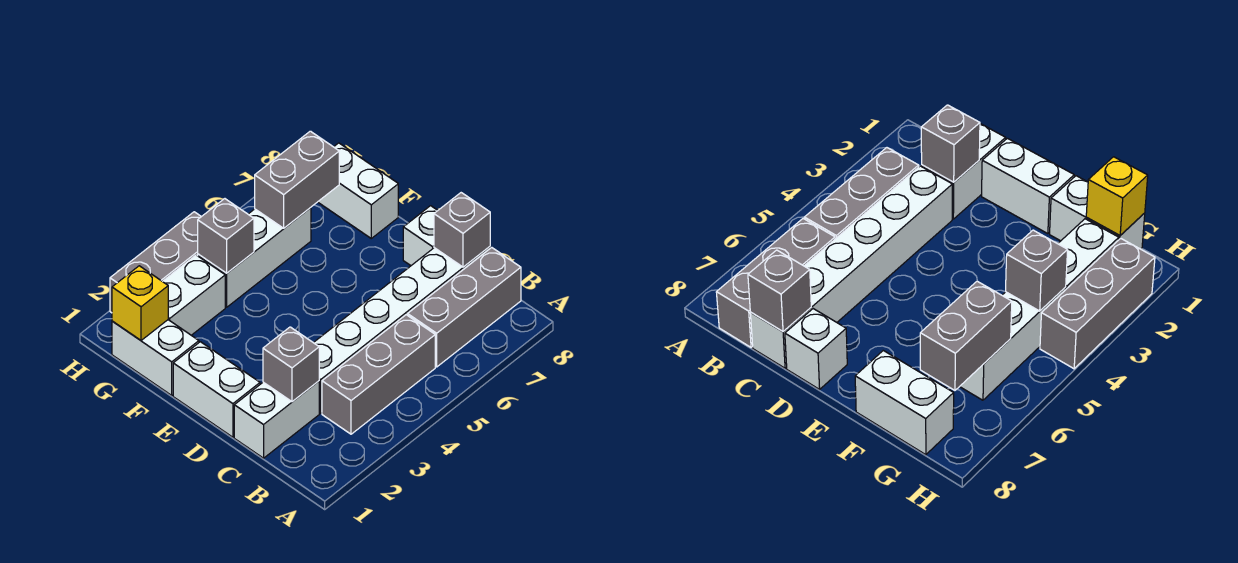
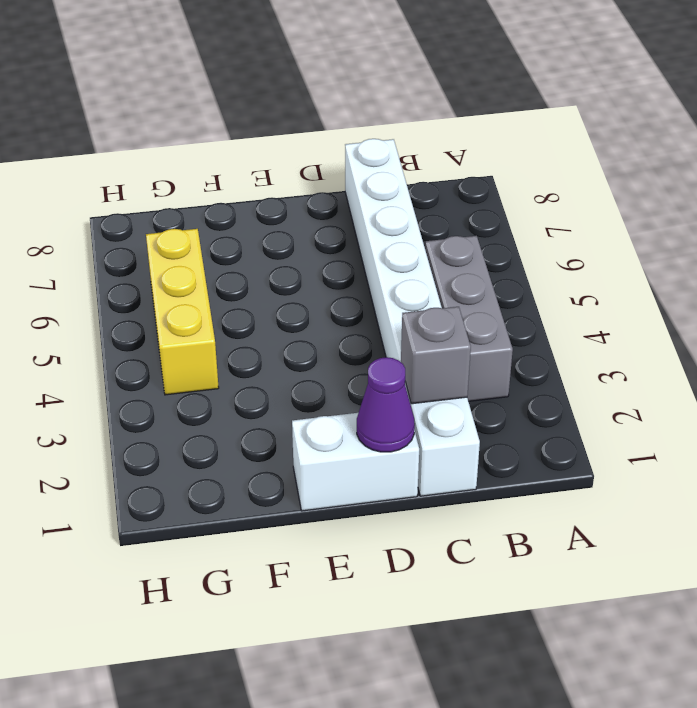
purple 1x1 cone [357,357,415,452] -> none
yellow 1x3 brick [146,229,219,395] -> white 1x3 brick [198,208,311,307]
none -> grey 1x3 brick [408,248,521,367]
none -> white 1x1 brick [403,206,438,266]
none -> white 1x2 brick [112,320,199,395]

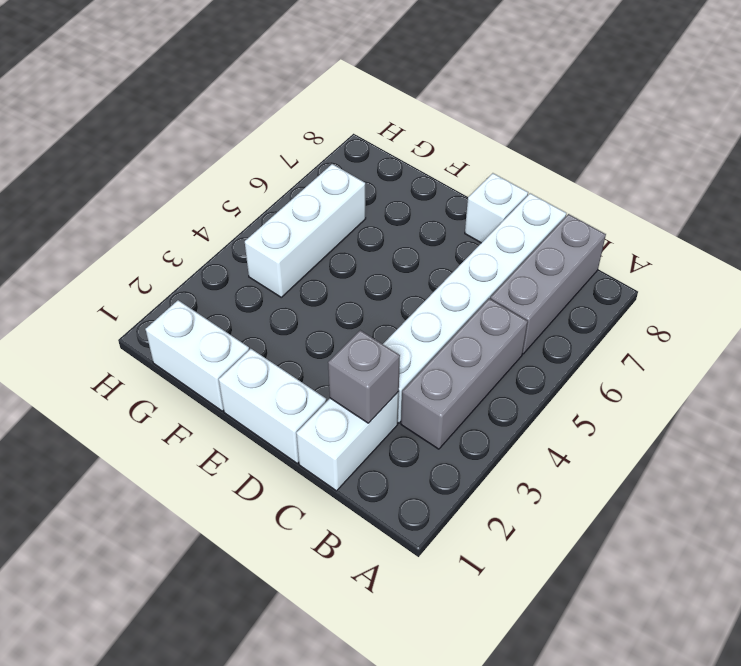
none -> white 1x2 brick [318,143,398,238]
none -> white 1x2 brick [163,255,225,335]
none -> grey 1x3 brick [110,212,201,313]

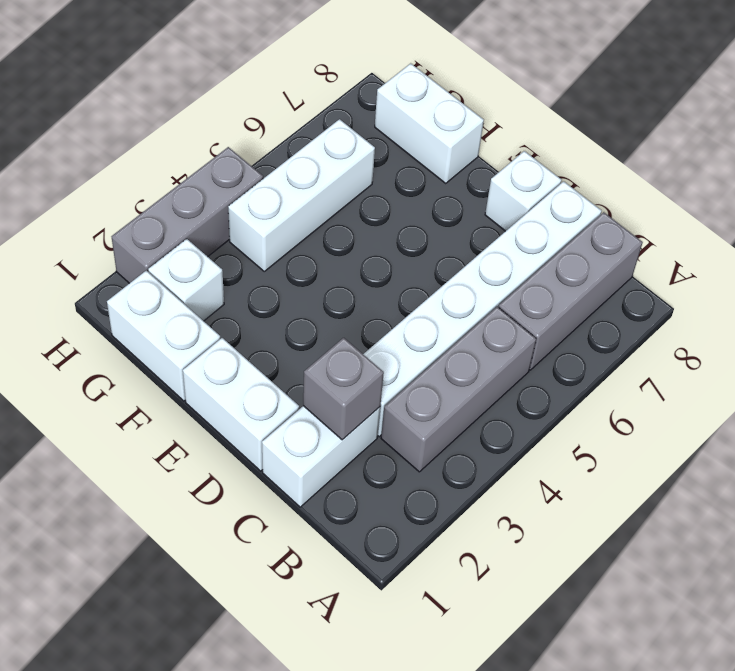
white 1x1 brick [148,239,224,321] -> white 1x2 brick [163,255,225,335]
none -> grey 1x1 brick [434,193,490,267]
none -> yellow 1x1 brick [112,266,168,340]
none -> grey 1x1 brick [198,199,254,273]

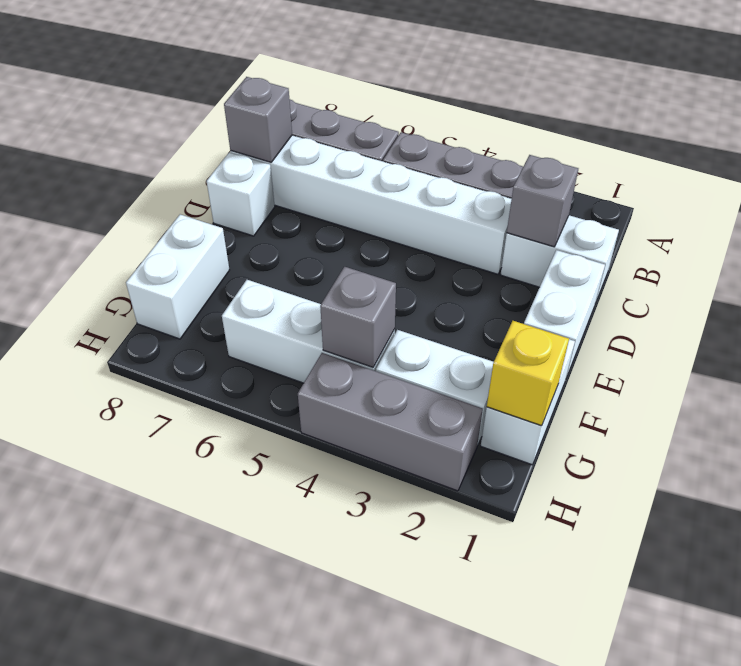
none -> grey 1x2 brick [255,131,339,228]

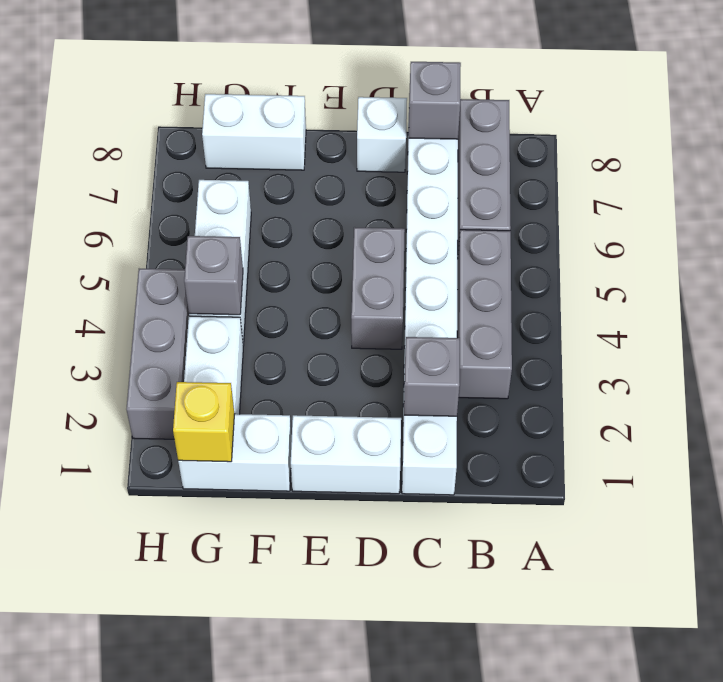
grey 1x2 brick [351,227,405,349] -> grey 1x2 brick moved to [255,131,339,228]

